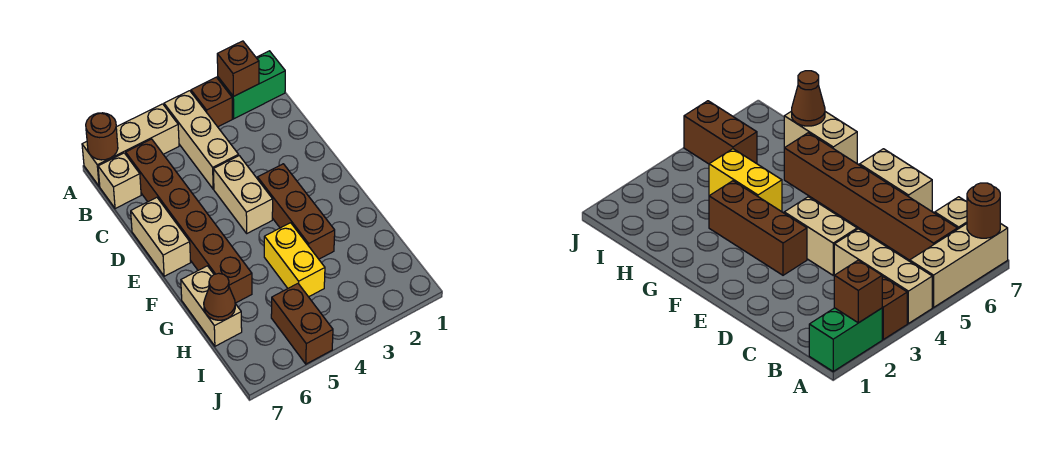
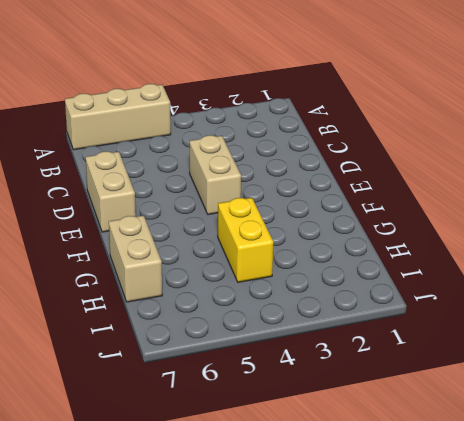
none -> green 1x2 brick [218,51,285,119]
none -> brown 1x1 brick [191,77,232,127]
none -> tan 1x3 brick [164,91,239,189]

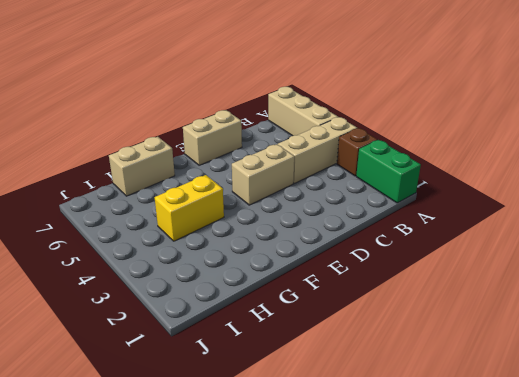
none -> brown 1x6 brick [126,139,252,303]
none -> tan 1x1 brick [98,153,141,209]
none -> brown 1x3 brick [258,164,335,259]

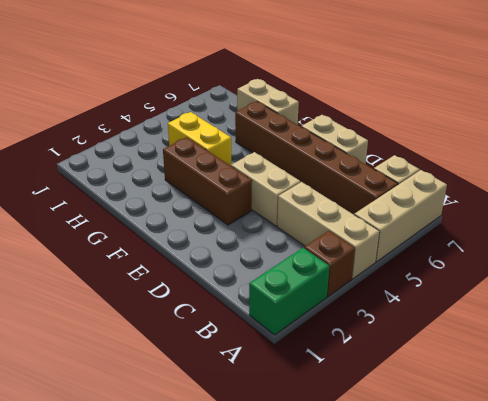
none -> brown 1x2 brick [271,284,333,364]
none -> brown 1x1 brick [217,41,259,97]
none -> brown 1x1 round brick [86,113,118,160]

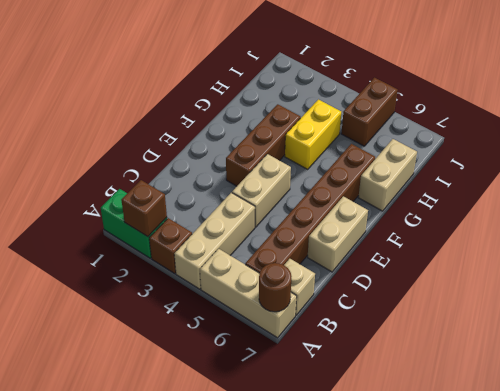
none -> brown 1x1 cone [204,273,235,320]

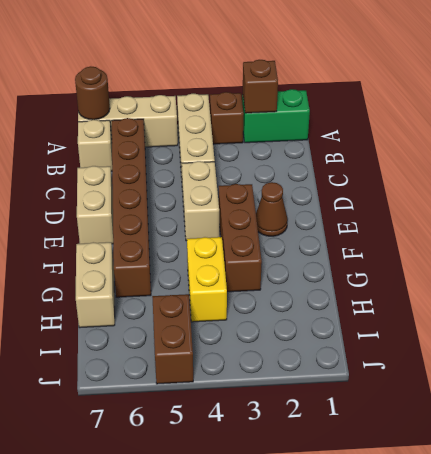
brown 1x1 cone [256,182,288,236] -> brown 1x1 cone moved to [204,273,235,320]

